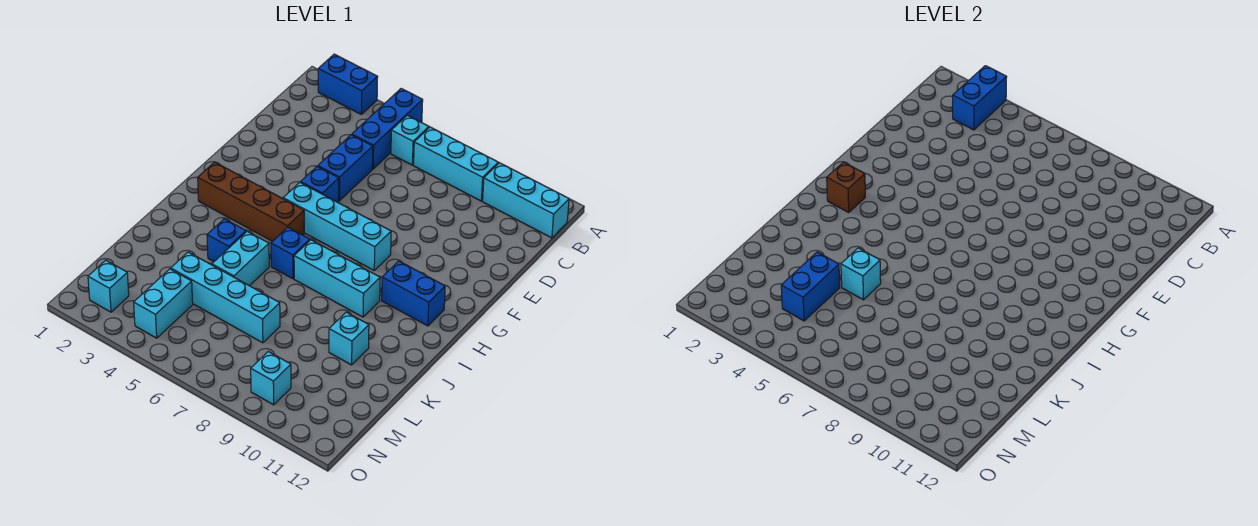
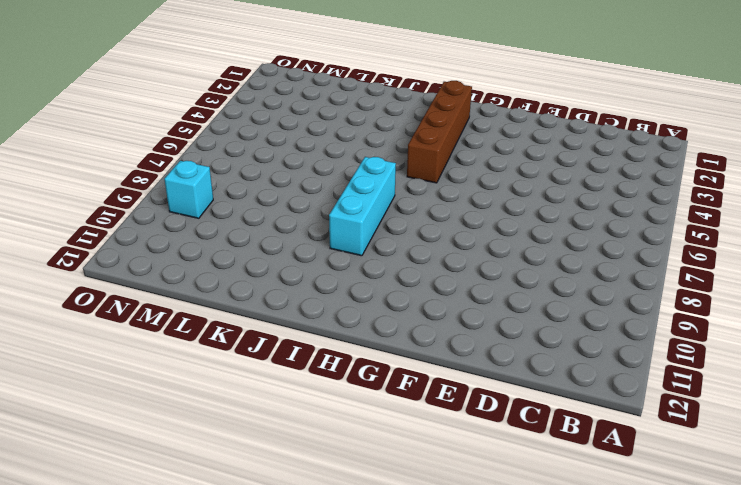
none -> blue 1x2 brick [318,54,378,114]
none -> blue 1x3 brick [352,89,423,169]
none -> cyan 1x1 brick [391,115,429,165]

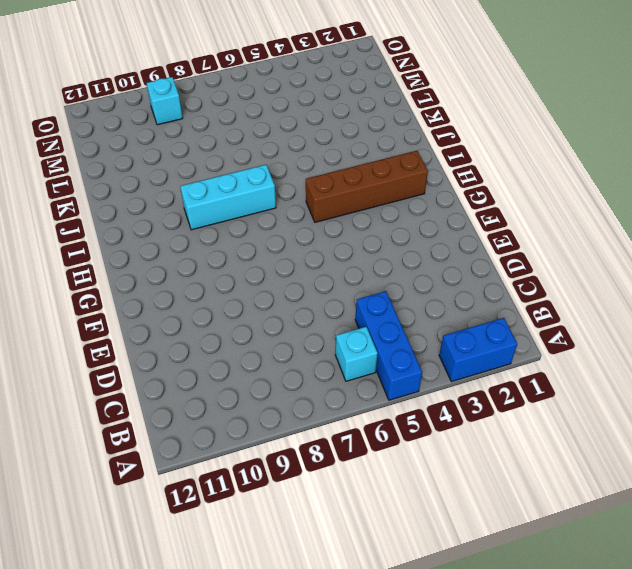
none -> cyan 1x3 brick [414,127,498,201]
none -> cyan 1x3 brick [483,163,569,238]
none -> blue 1x2 brick [318,135,373,201]

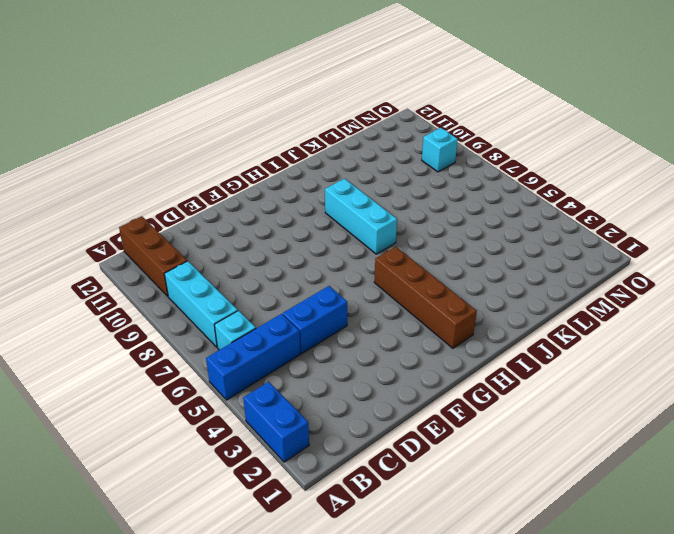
brown 1x3 brick [119,216,187,296] -> cyan 1x3 brick [483,163,569,238]
none -> blue 1x1 brick [301,166,339,202]
none -> cyan 1x4 brick [283,182,391,270]
none -> blue 1x2 brick [382,261,445,326]

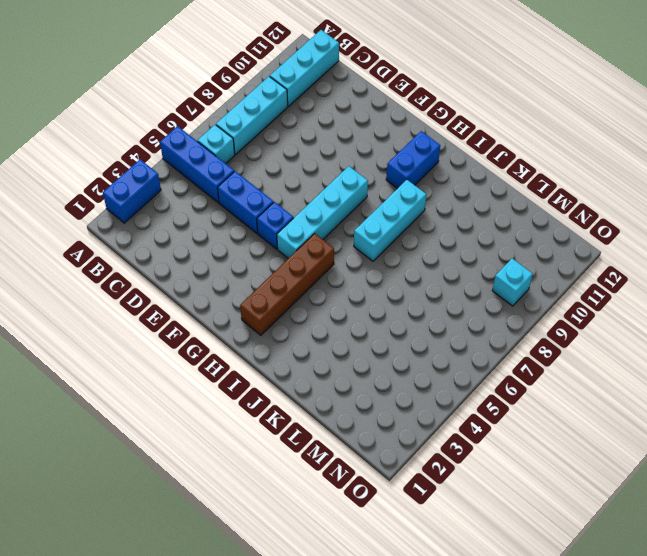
none -> blue 1x1 brick [271,227,310,279]
none -> blue 1x1 brick [207,219,246,262]
none -> cyan 1x2 brick [212,231,269,286]

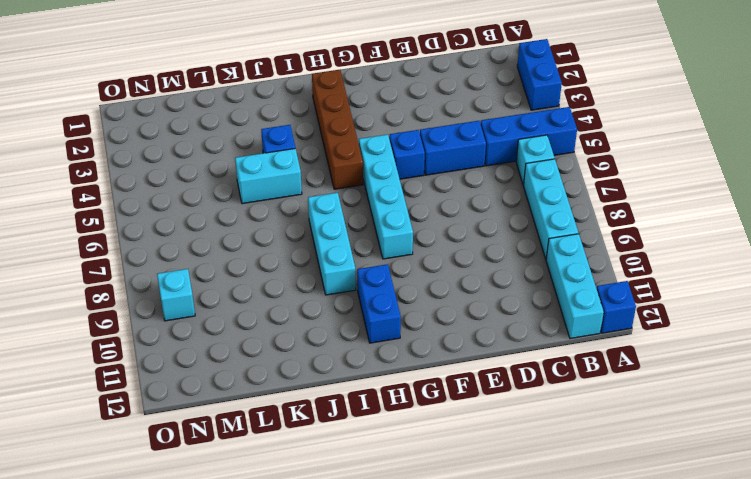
blue 1x1 brick [597,281,636,333] -> blue 1x1 brick moved to [271,227,310,279]
none -> cyan 1x1 brick [329,312,369,365]
none -> cyan 1x4 brick [171,252,280,343]
none -> cyan 1x2 brick [134,269,193,338]

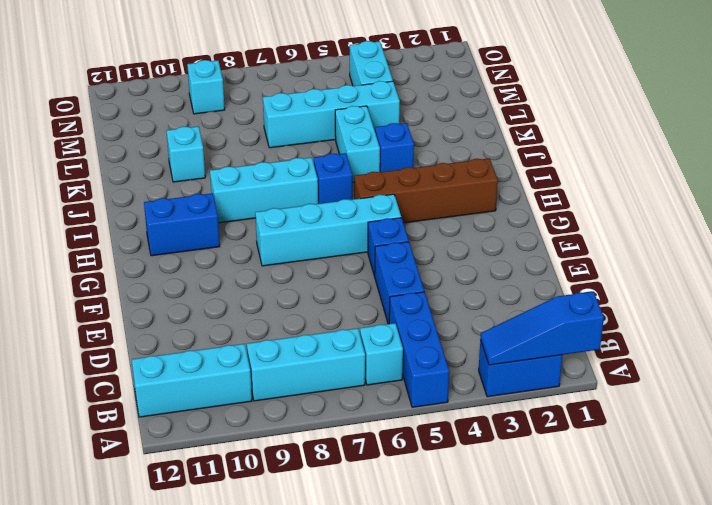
blue 1x3 slope [480,292,604,365] -> blue 1x2 brick [953,66,1007,130]
none -> cyan 1x1 brick [88,260,129,312]
none -> brown 1x1 brick [827,162,865,212]
none -> cyan 1x1 brick [841,248,881,300]

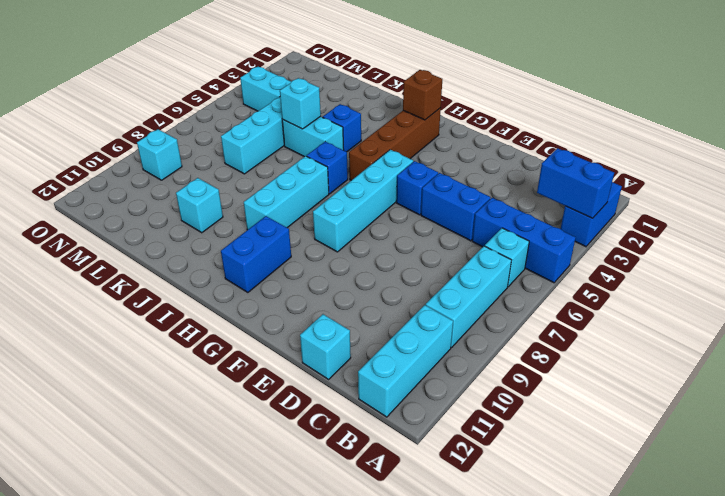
cyan 1x1 brick [300,314,351,379] -> cyan 1x1 brick moved to [88,260,129,312]
none -> blue 1x2 brick [781,252,840,321]

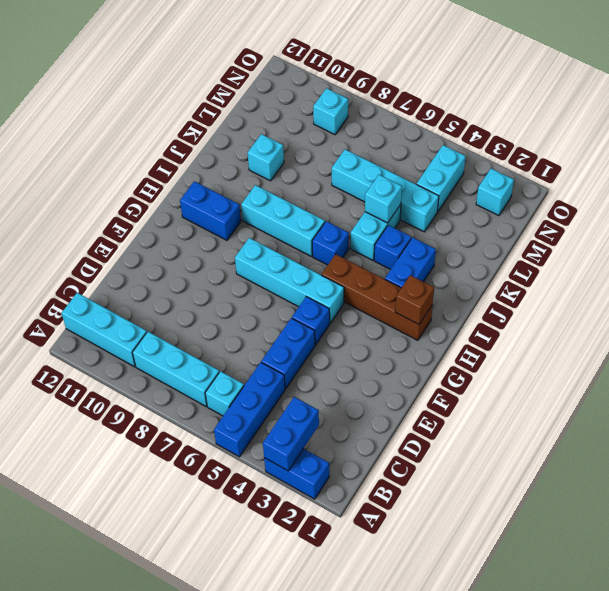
blue 1x2 brick [385,237,436,288] -> blue 1x2 brick moved to [781,252,840,321]

